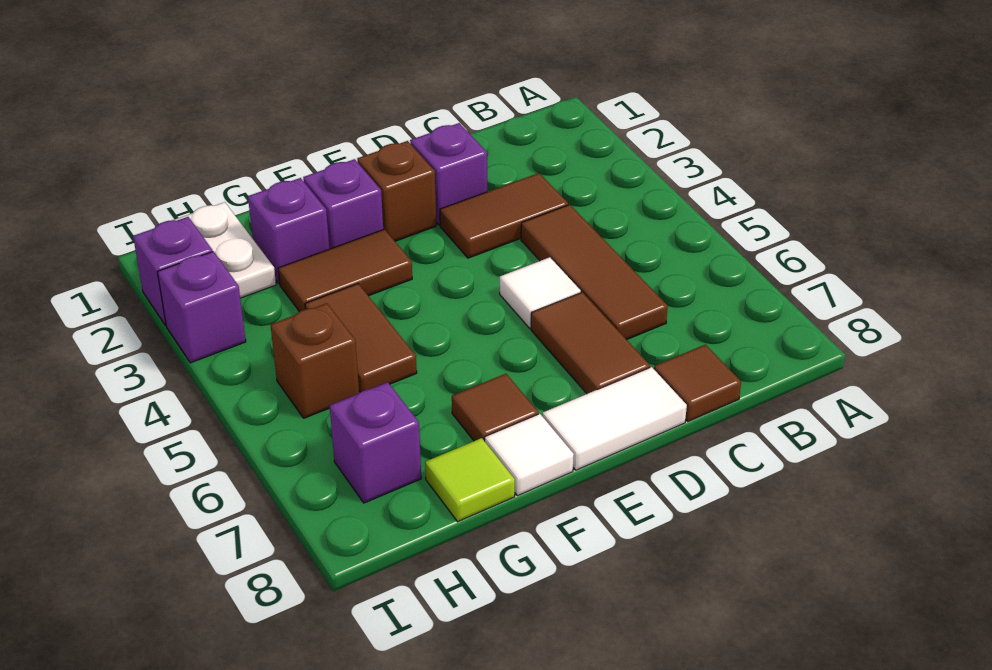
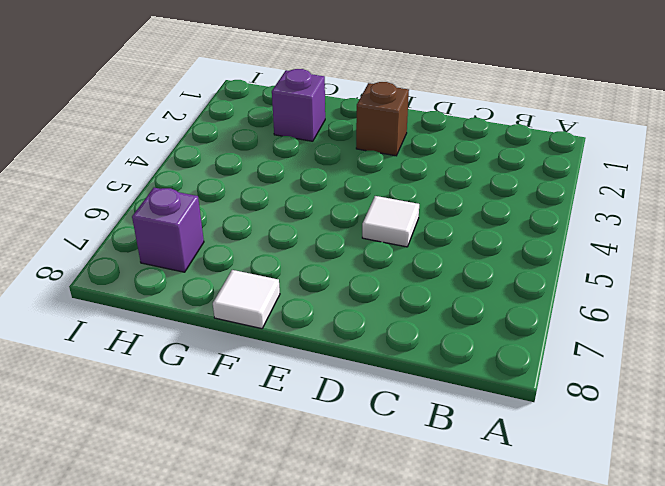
none -> brown 1x2 tile [440,173,568,258]
none -> brown 1x3 tile [521,205,668,340]
none -> brown 1x1 tile [654,345,741,421]

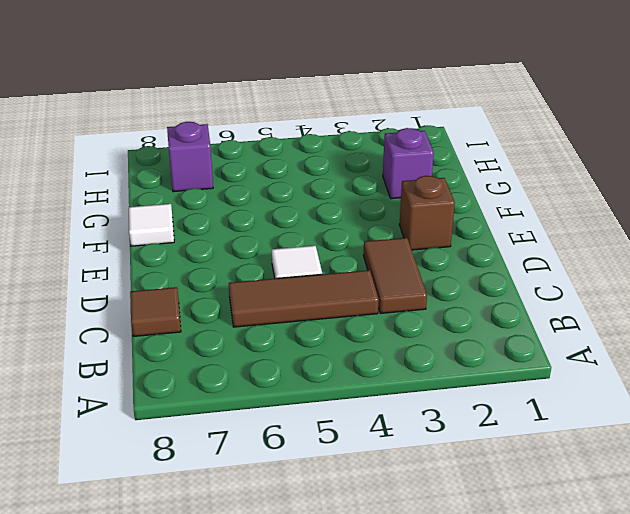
none -> purple 1x1 brick [410,123,487,225]
none -> brown 1x2 tile [531,292,650,394]
none -> white 1x2 tile [543,367,687,470]

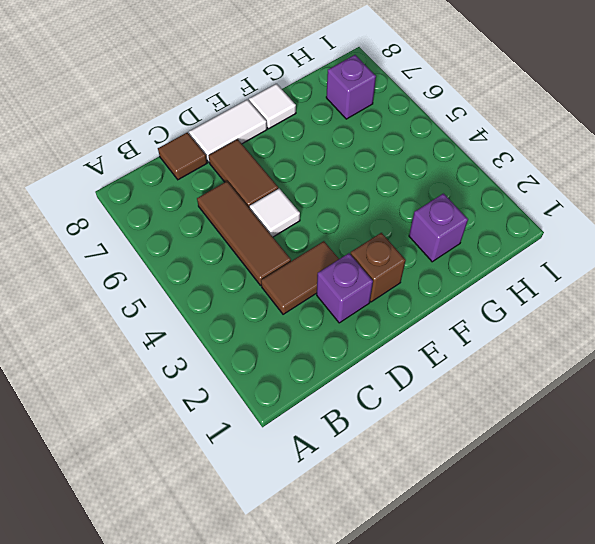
none -> purple 1x1 brick [303,159,383,249]
none -> brown 1x2 tile [278,229,412,312]
none -> brown 1x1 tile [452,374,538,441]

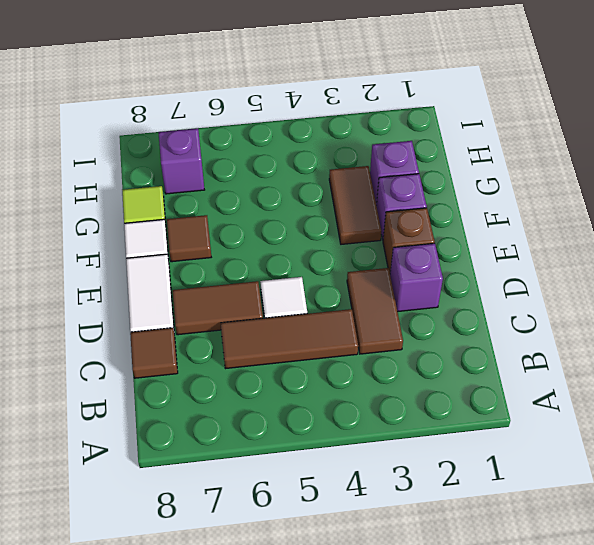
none -> brown 1x2 tile [305,284,417,392]
none -> white 1x2 plate [174,202,276,298]
none -> brown 1x1 brick [270,303,359,418]

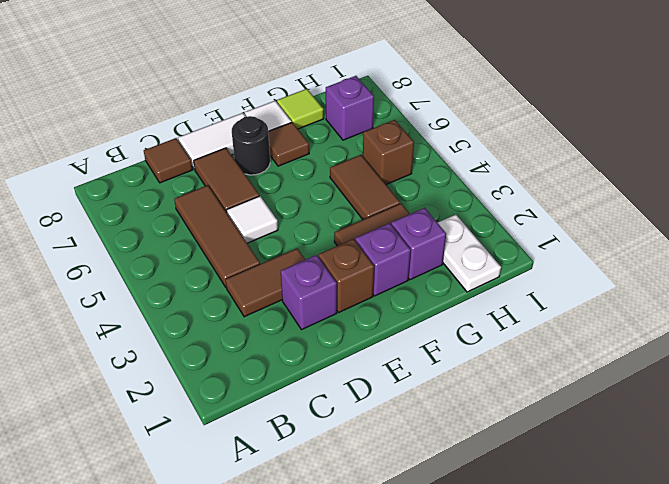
black 1x1 round brick [232,116,270,175] -> none
none -> purple 1x1 brick [133,217,213,326]
none -> purple 1x1 brick [157,251,246,363]

